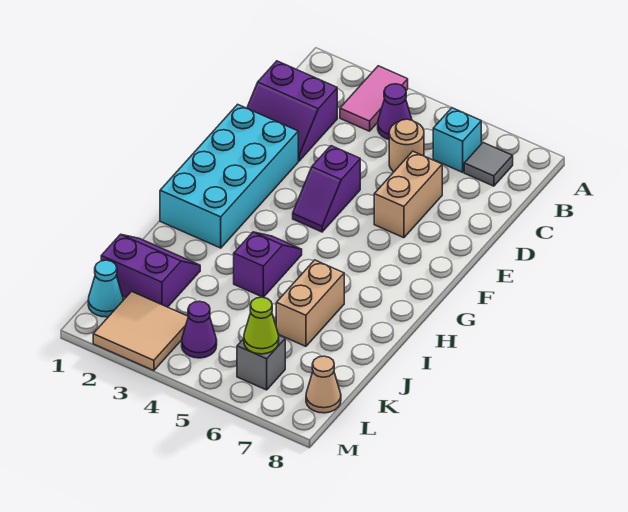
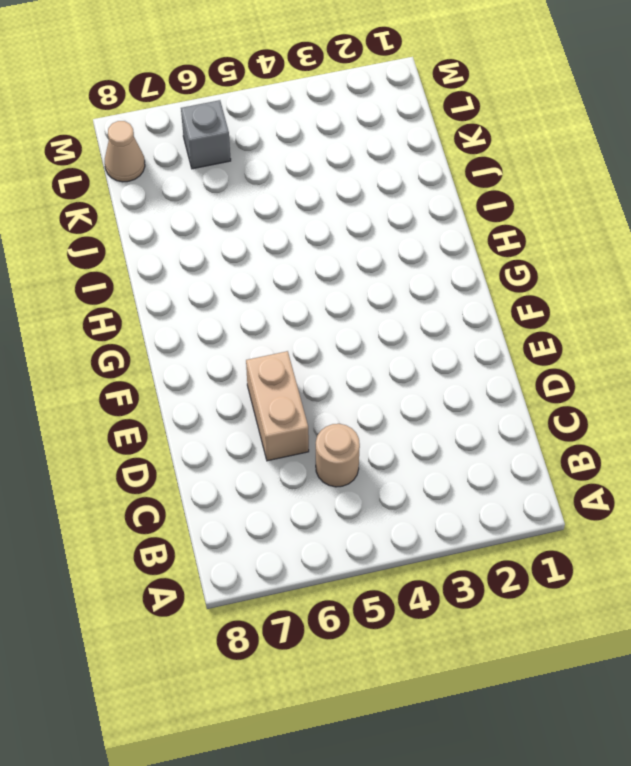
none -> pink 1x2 tile [340,66,408,131]
none -> purple 1x1 cone [378,84,412,139]
none -> cyan 1x1 brick [433,108,481,172]

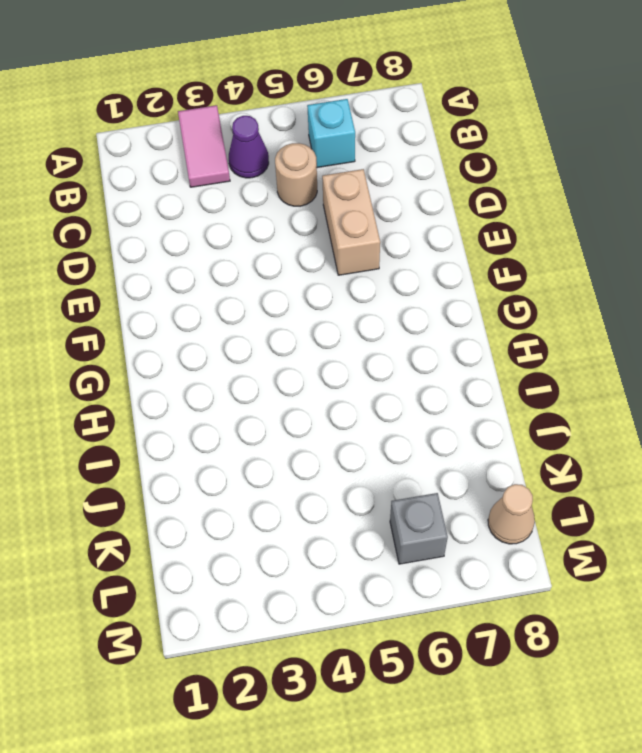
none -> grey 1x1 tile [464,143,513,186]
none -> purple 2x2 slope [247,61,337,161]
none -> cyan 2x4 brick [160,104,298,248]

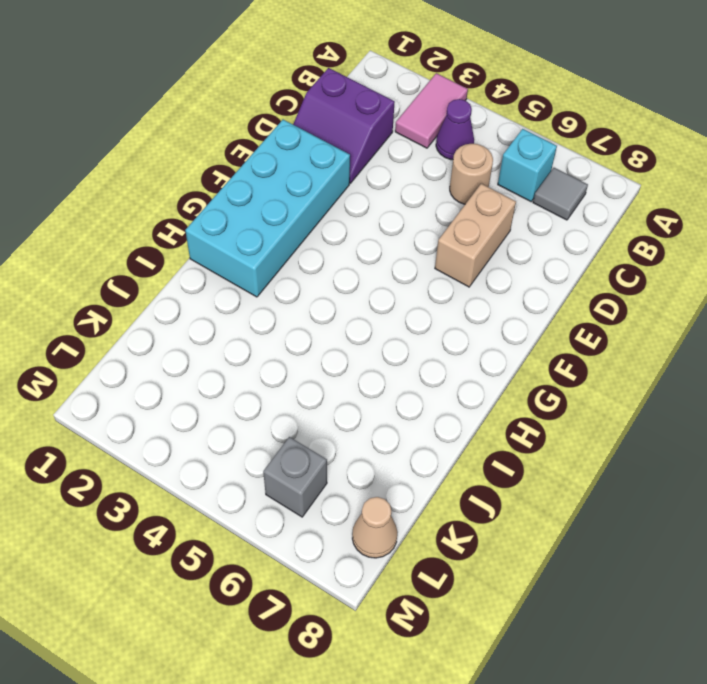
none -> purple 1x2 slope [293,146,360,232]
none -> purple 1x2 slope [234,232,302,297]
none -> tan 1x2 brick [276,260,344,346]

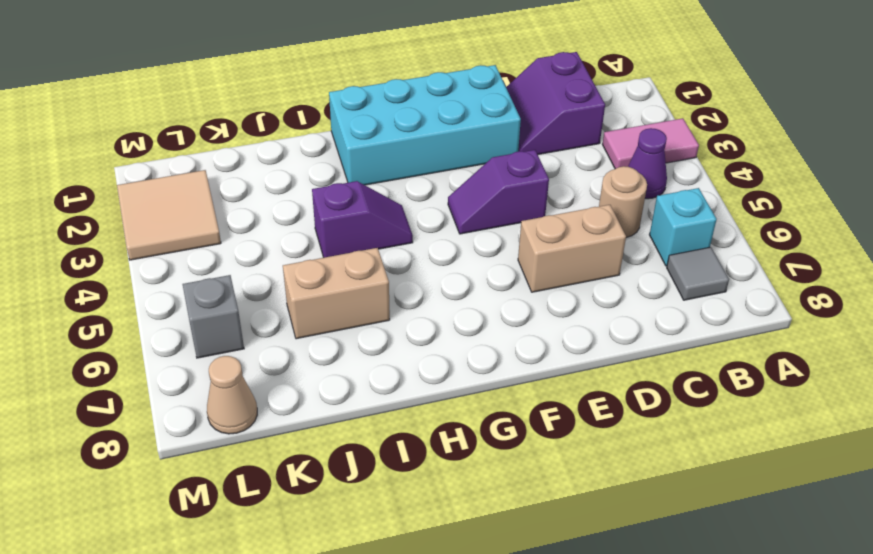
none -> purple 2x2 slope [101,234,200,307]
none -> cyan 1x1 cone [88,260,123,317]
none -> purple 1x1 cone [182,301,217,358]

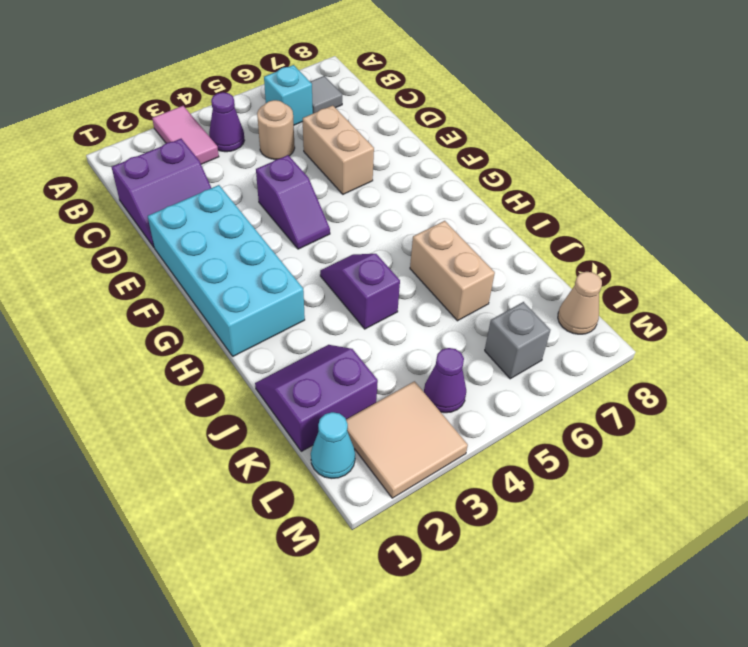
none -> lime 1x1 cone [244,297,279,354]

